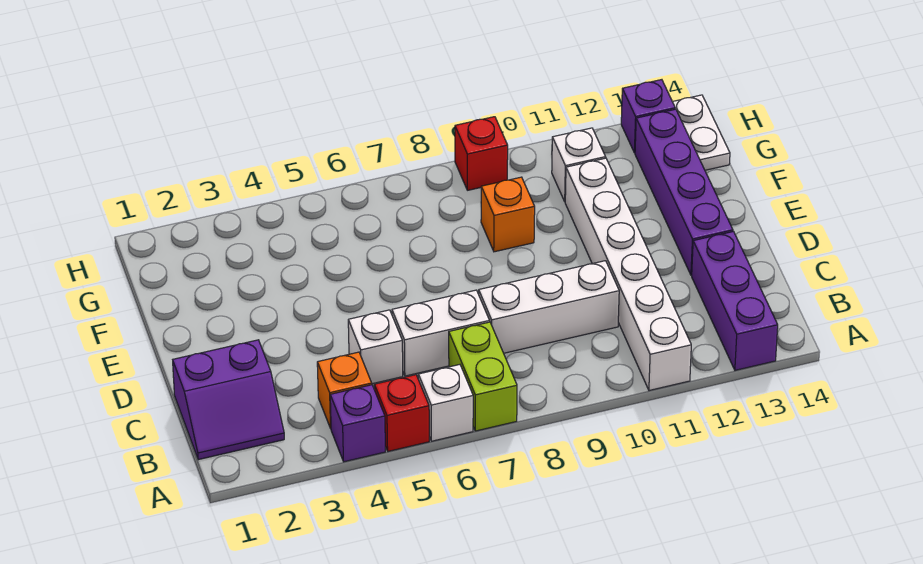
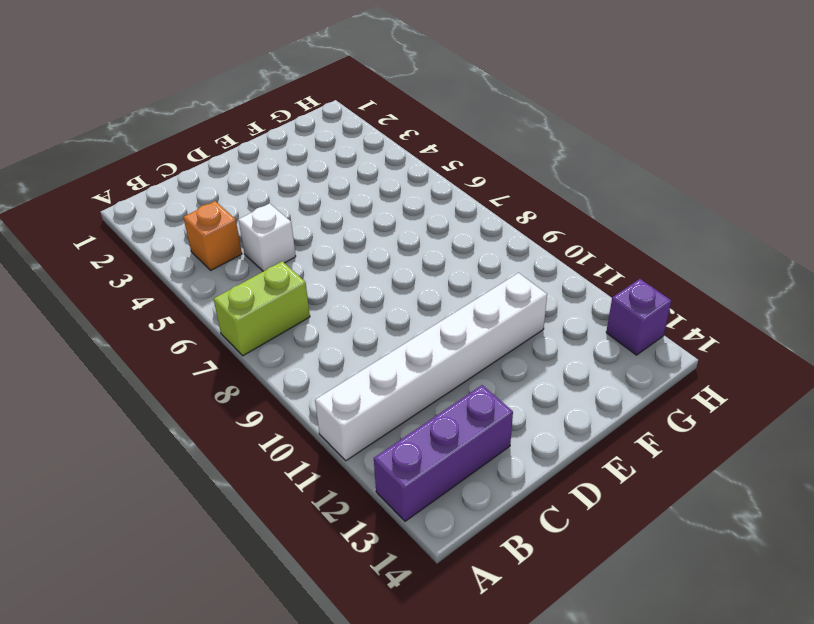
none -> purple 1x1 brick [330,385,385,462]
none -> red 1x1 brick [374,375,429,451]
none -> white 1x1 brick [418,365,473,441]

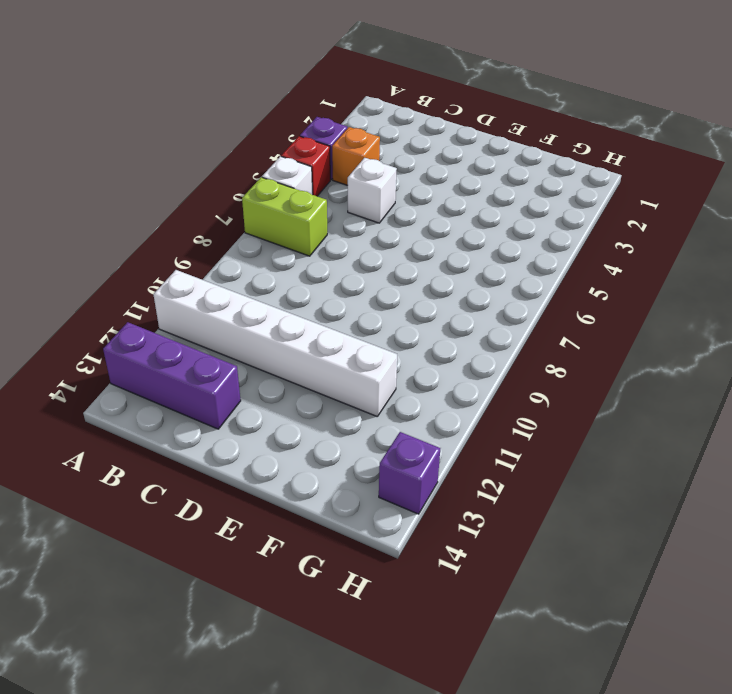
none -> purple 2x2 slope [173,340,284,460]
none -> white 1x2 brick [392,290,490,376]
none -> white 1x3 brick [479,261,619,353]

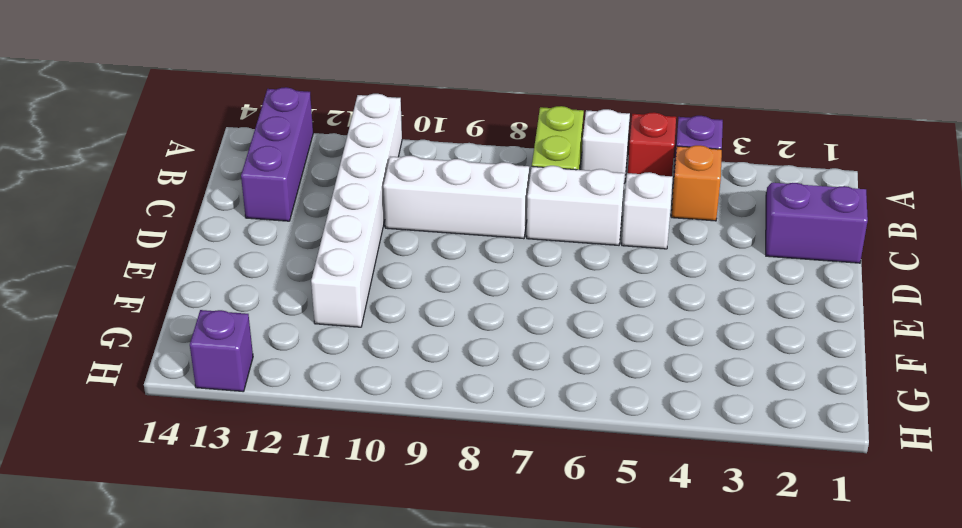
none -> purple 1x4 brick [635,109,733,275]
none -> orange 1x1 brick [481,177,535,252]
none -> white 1x1 brick [552,128,606,201]

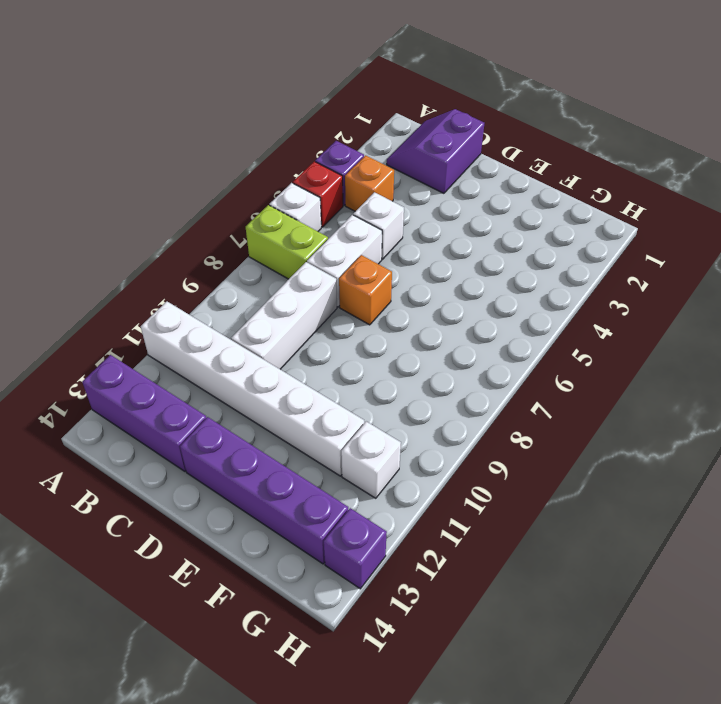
orange 1x1 brick [339,255,392,325] -> orange 1x1 brick moved to [481,177,535,252]
none -> white 1x2 plate [673,95,730,170]
none -> red 1x1 brick [455,117,508,190]

